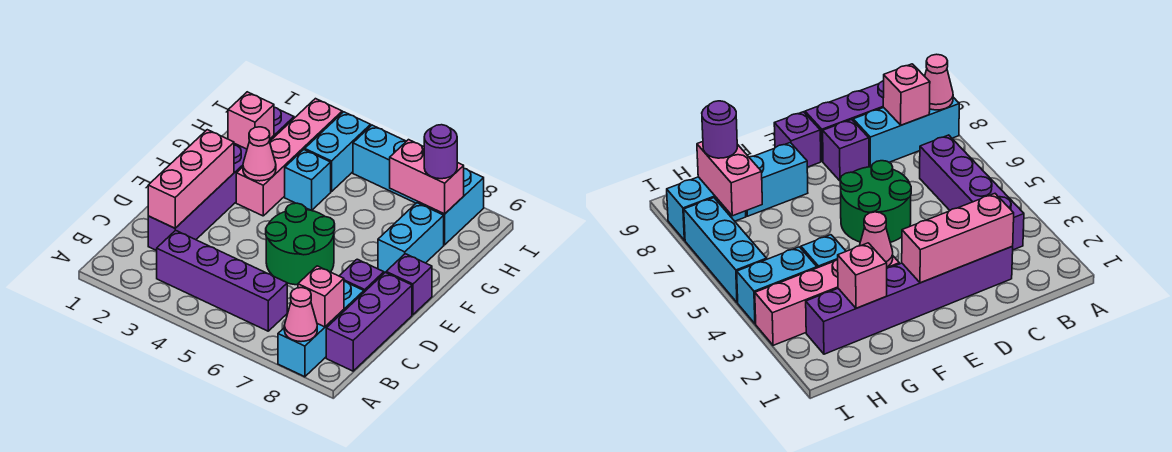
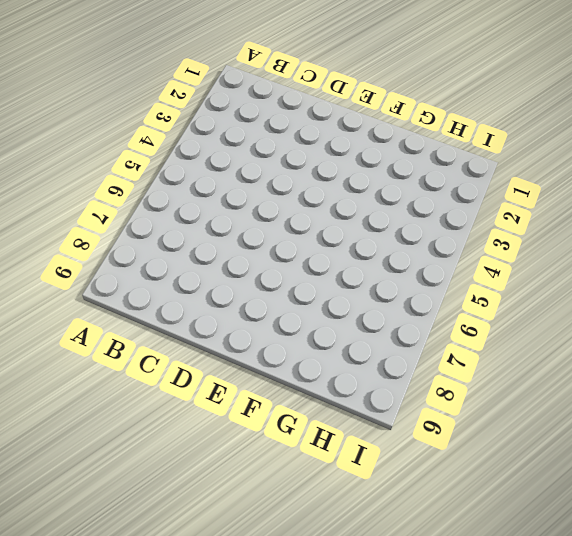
none -> cyan 1x3 brick [278,282,364,377]
none -> purple 1x4 brick [157,230,287,331]
none -> purple 1x3 brick [326,273,412,371]

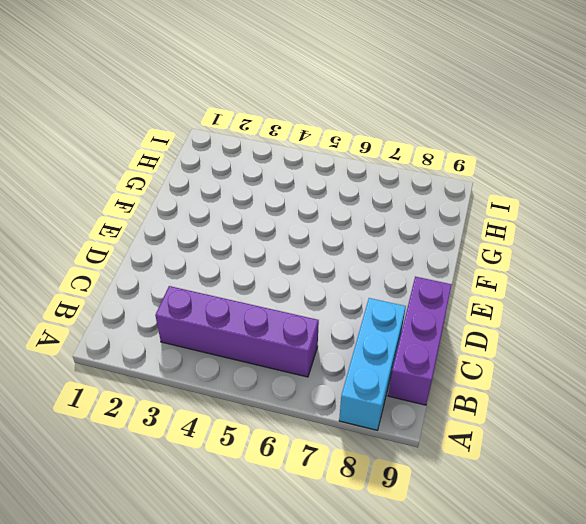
none -> purple 1x6 brick [148,107,294,251]
none -> green 2x2 round brick [266,203,335,285]
none -> purple 1x1 brick [340,259,384,292]

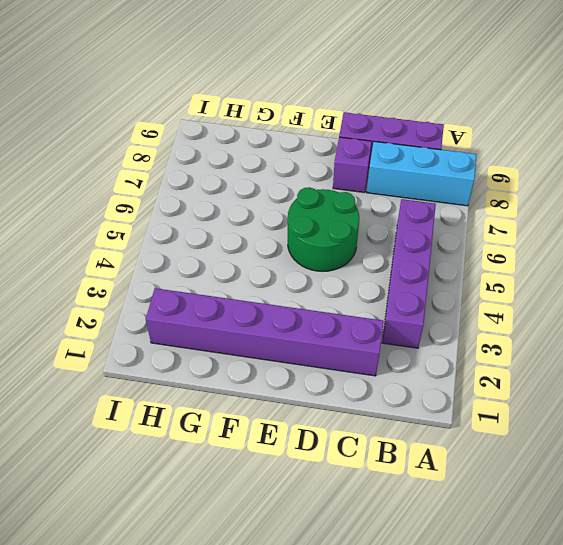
none -> purple 1x1 brick [386,254,432,315]
none -> pink 1x4 brick [236,99,342,216]
none -> cyan 1x2 brick [378,203,444,273]

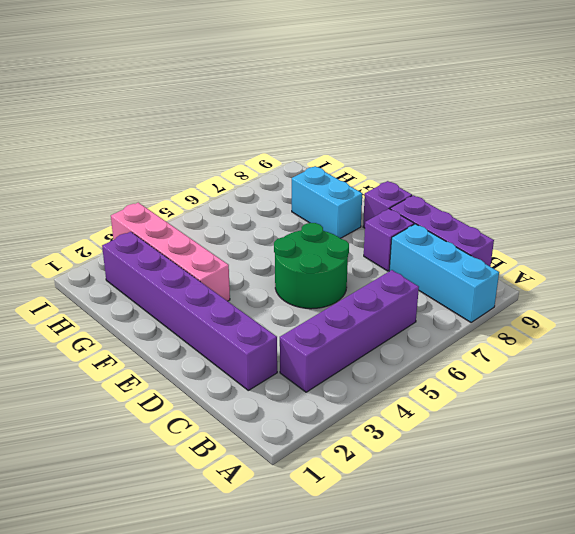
none -> cyan 1x1 brick [285,150,331,210]
none -> cyan 1x2 brick [305,112,371,192]
none -> cyan 1x2 brick [418,169,484,245]

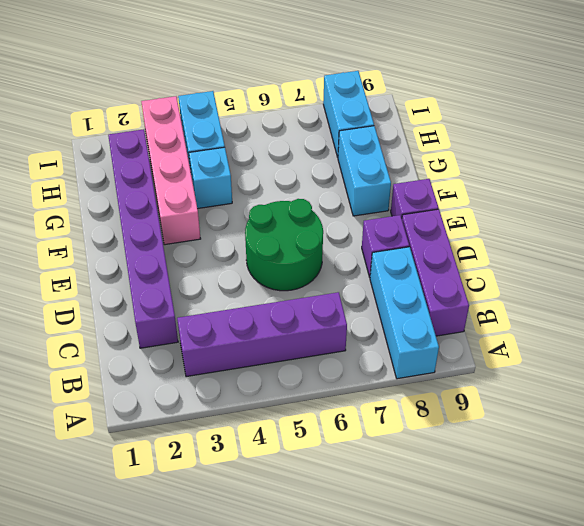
none -> cyan 1x3 brick [353,125,418,203]
none -> pink 1x1 cone [284,288,317,342]
none -> pink 1x1 brick [298,266,344,327]

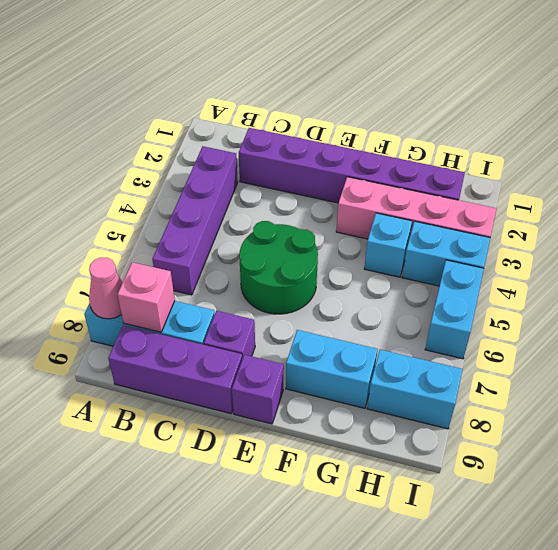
cyan 1x2 brick [425,260,484,359] -> cyan 1x3 brick [353,125,418,203]
none -> pink 1x3 brick [148,130,234,228]
none -> pink 1x1 cone [243,127,276,181]
none -> pink 1x1 brick [228,92,274,149]

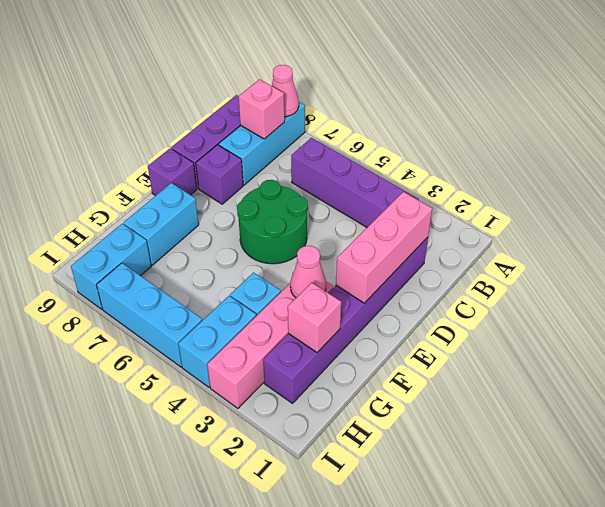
none -> pink 1x2 brick [390,140,464,214]
none -> purple 1x1 round brick [424,125,457,179]

